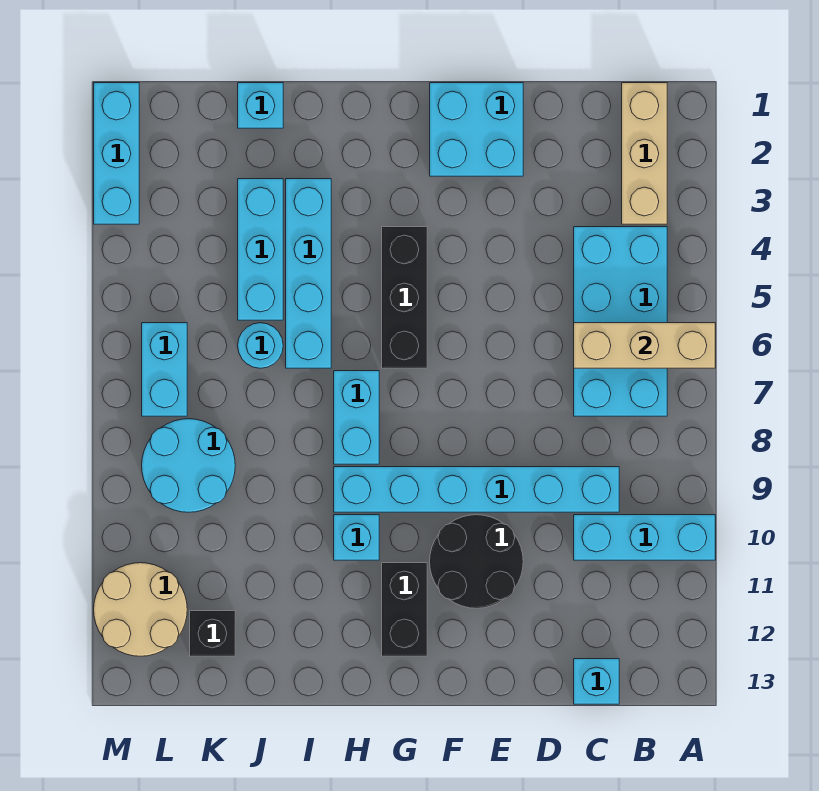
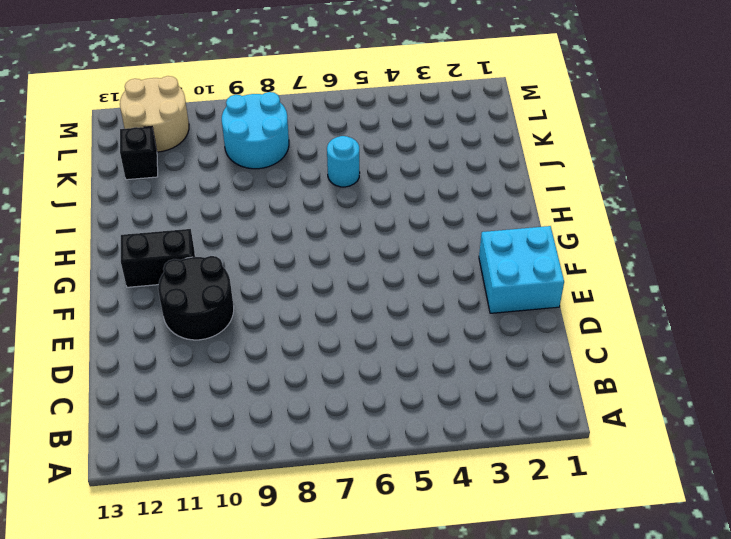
none -> cyan 1x3 brick [574,515,715,560]
none -> tan 1x3 brick [622,83,667,224]
none -> cyan 2x4 brick [574,227,667,416]

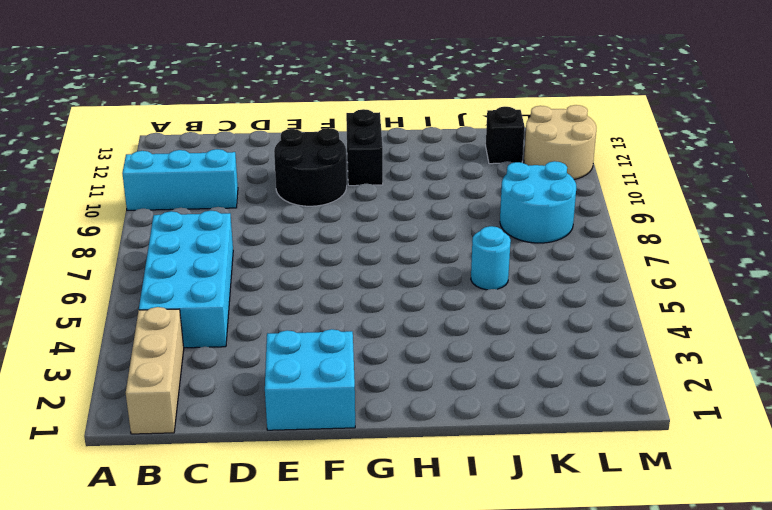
none -> cyan 1x6 brick [334,467,619,512]
none -> cyan 1x1 brick [574,659,619,704]
none -> black 1x3 brick [382,227,427,368]

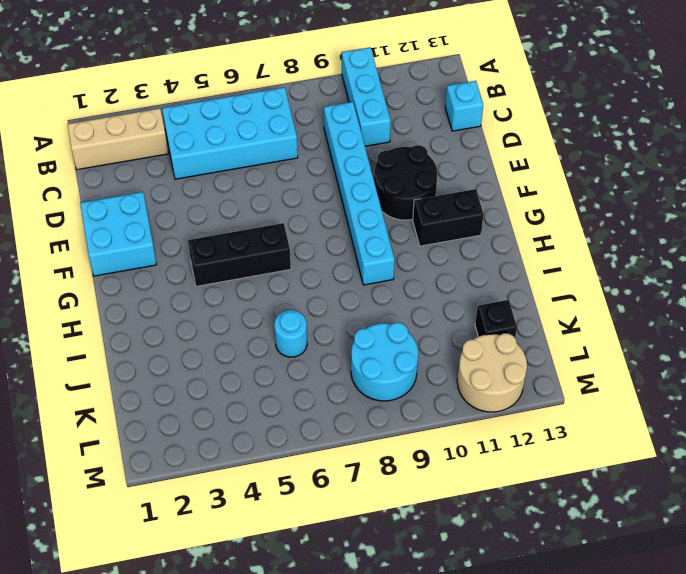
none -> cyan 1x2 brick [334,371,379,464]
none -> cyan 1x1 brick [334,515,379,560]
none -> cyan 1x4 brick [286,179,331,368]

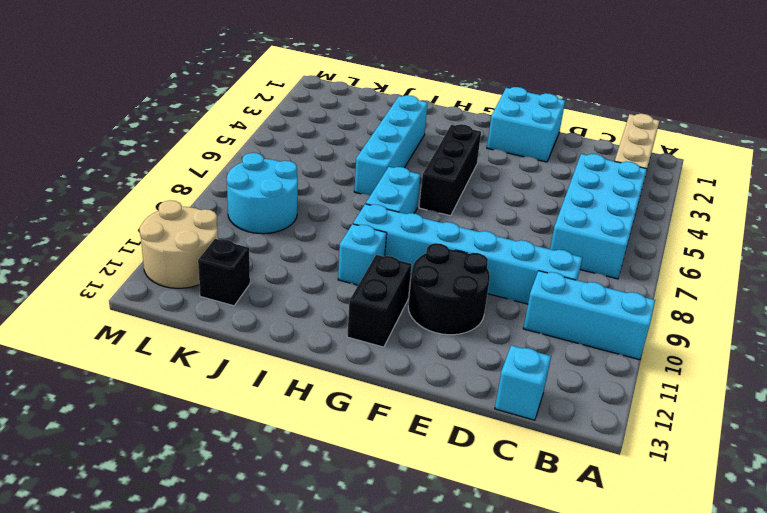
none -> cyan 1x1 brick [238,83,283,128]
none -> cyan 1x3 brick [238,179,283,320]
none -> cyan 1x1 round brick [238,323,283,368]

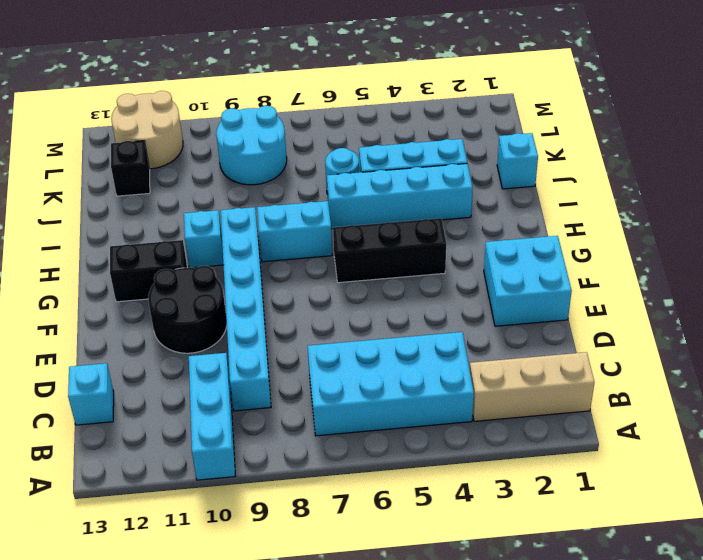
none -> cyan 1x2 brick [142,323,187,416]
none -> cyan 1x3 brick [94,83,139,224]
none -> tan 1x3 brick [574,323,715,368]

